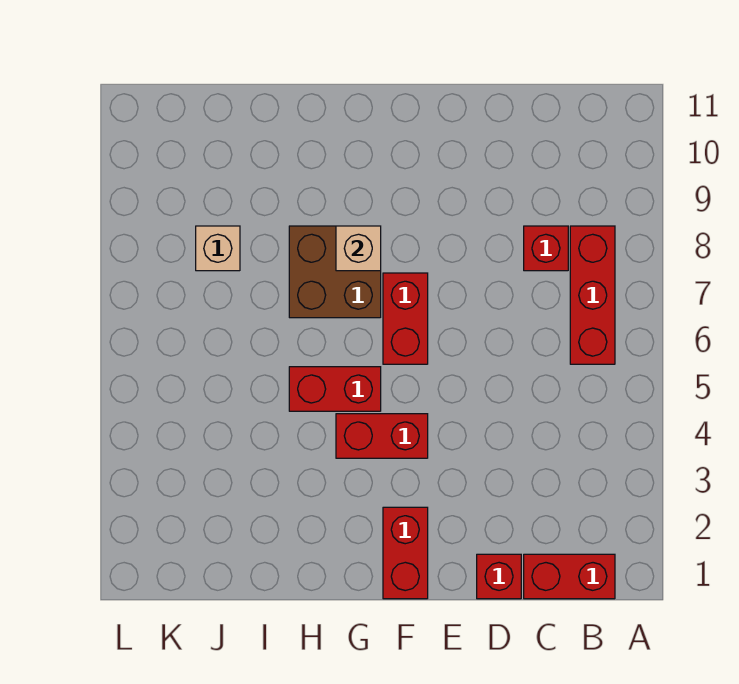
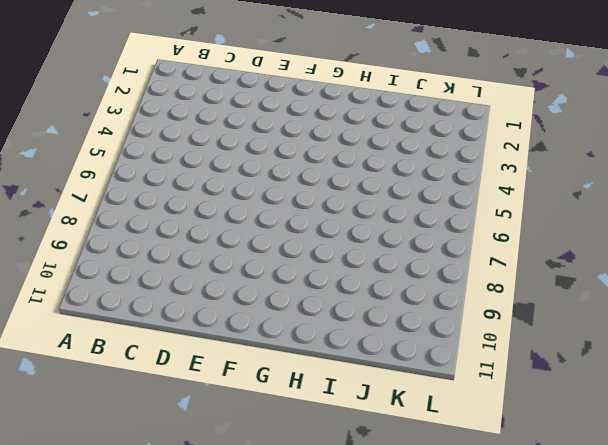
none -> red 1x2 brick [524,554,615,599]
none -> red 1x3 brick [570,226,615,364]

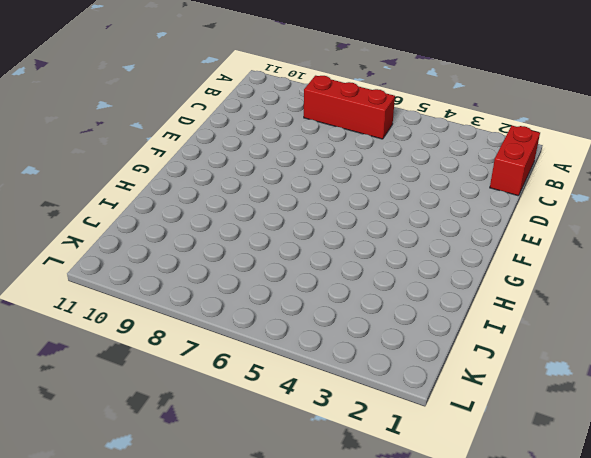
none -> red 1x1 brick [524,226,568,271]
none -> red 1x1 brick [477,554,521,599]

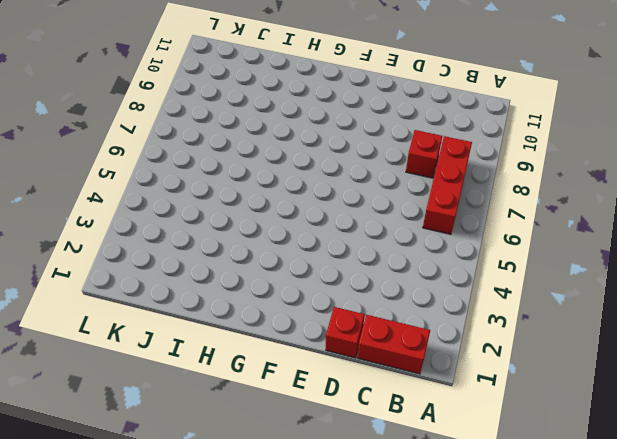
none -> red 1x2 brick [383,507,428,599]
none -> red 1x2 brick [336,414,428,458]

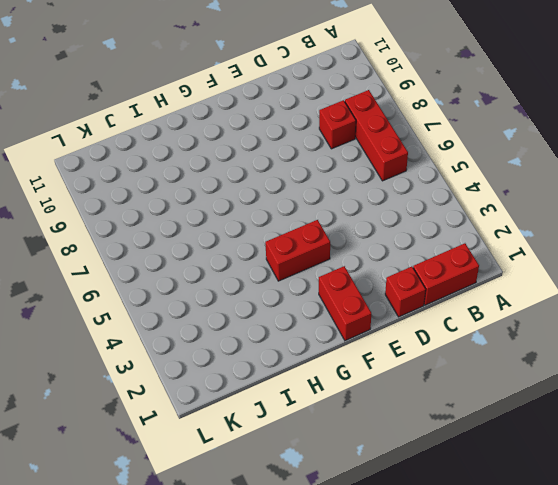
none -> red 1x2 brick [383,273,428,364]
none -> red 1x2 brick [289,367,381,411]

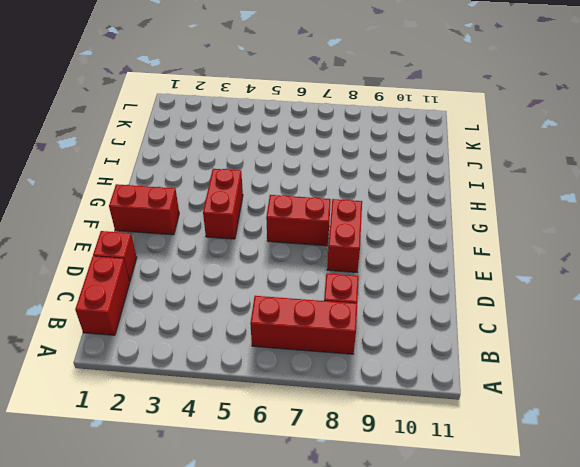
red 1x2 brick [327,199,362,272] -> red 1x2 brick moved to [289,367,381,411]
none -> brown 2x2 brick [289,226,381,318]
none -> tan 1x1 brick [196,226,240,271]

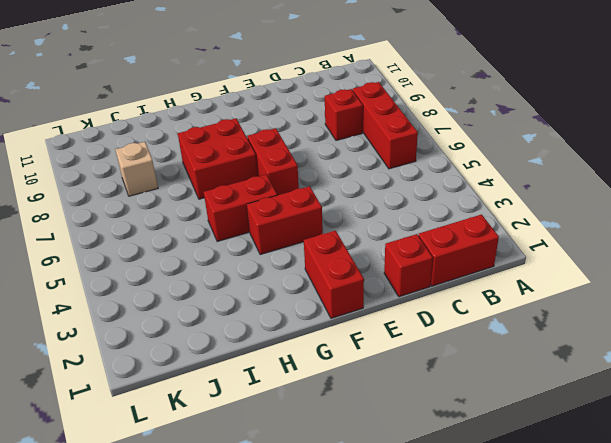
red 2x2 brick [178,118,258,199] -> brown 2x2 brick [289,226,381,318]
none -> tan 1x1 brick [336,226,381,271]

